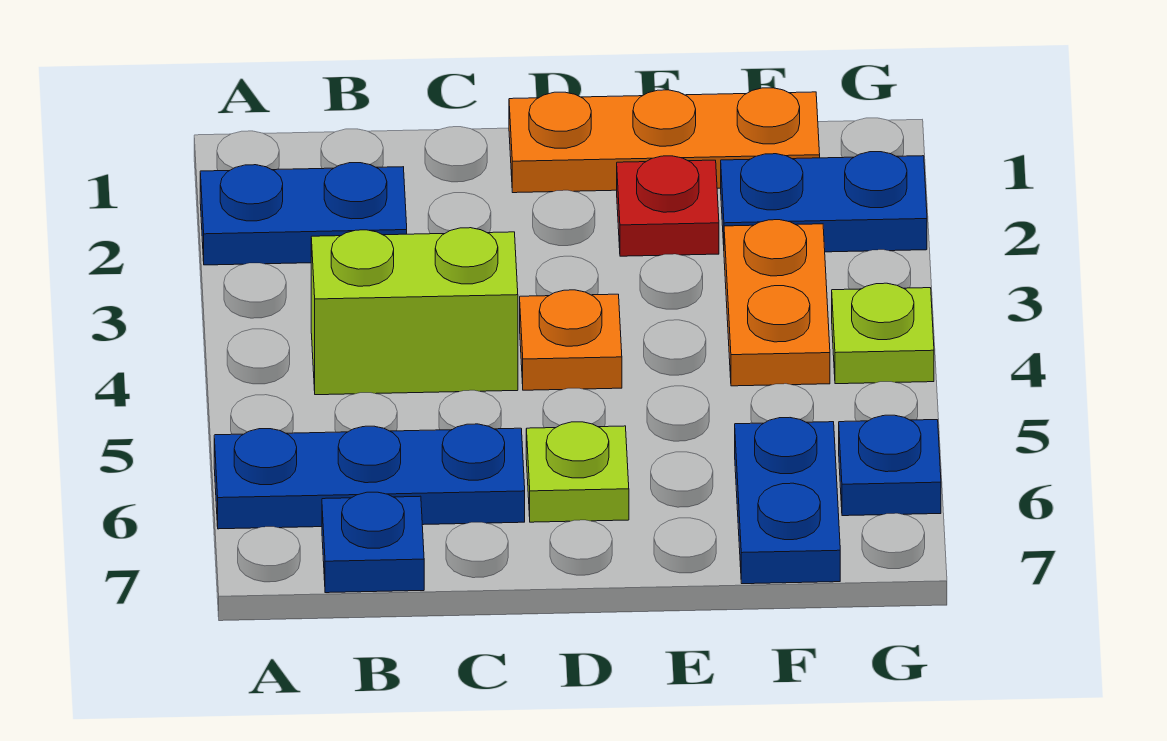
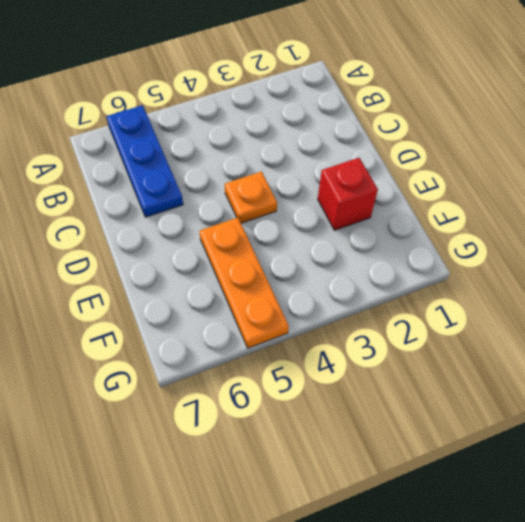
red 1x1 brick [318,158,378,230] -> red 1x1 plate [617,156,719,256]
orange 1x3 plate [200,218,289,348] -> orange 1x3 plate moved to [509,88,820,193]
none -> blue 1x2 plate [200,163,407,265]
none -> lime 1x2 brick [311,228,518,395]
none -> blue 1x1 plate [322,492,424,593]

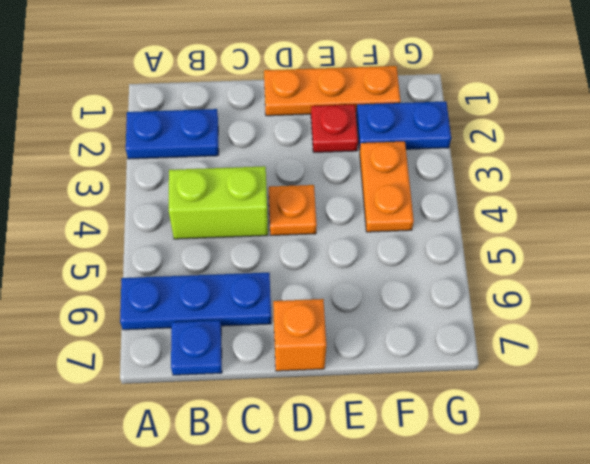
orange 1x1 brick [273,299,326,371] -> none
none -> lime 1x1 plate [526,422,629,522]
none -> blue 1x2 plate [735,418,840,584]
none -> lime 1x1 plate [832,283,934,384]

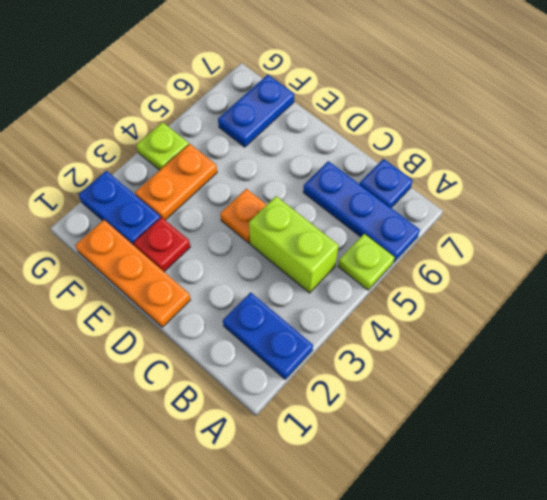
lime 1x1 plate [338,234,395,290] -> lime 1x1 plate moved to [526,422,629,522]
none -> blue 1x1 plate [839,415,941,516]

